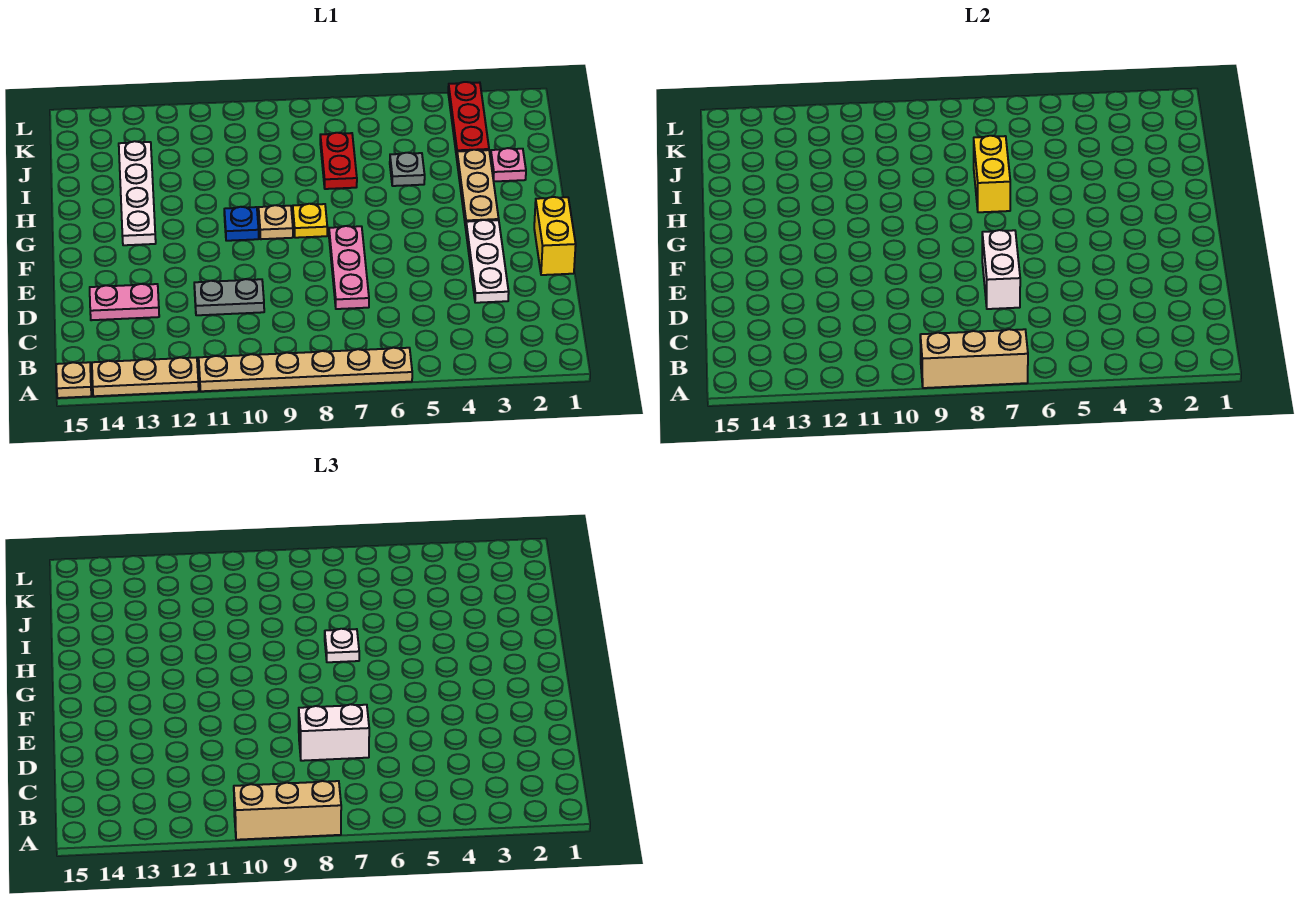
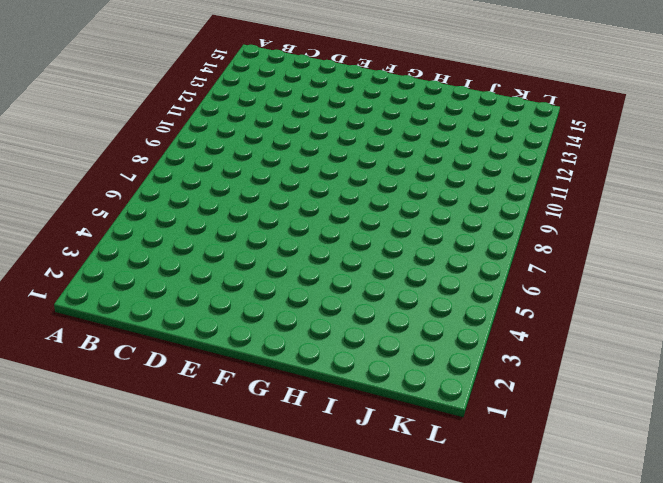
none -> tan 1x6 plate [199,348,412,391]
none -> tan 1x3 plate [92,357,199,396]
none -> tan 1x1 plate [56,362,91,398]

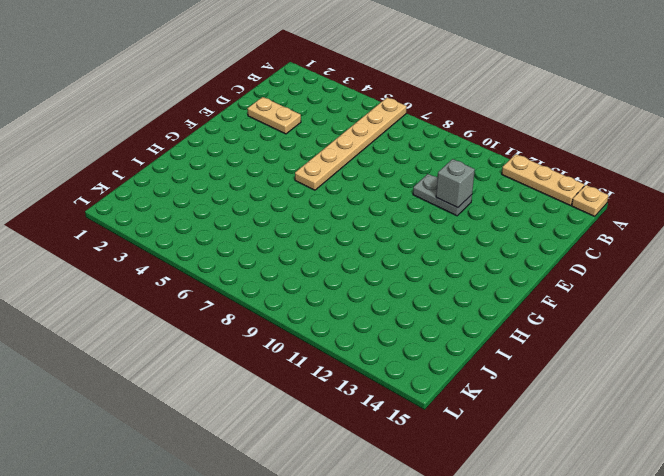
tan 1x6 plate [295,97,407,190] -> tan 1x6 plate turned to [199,348,412,391]
tan 1x2 plate [247,97,301,134] -> white 1x3 plate [466,220,509,303]
grey 1x1 brick [436,159,475,208] -> none
none -> pink 1x3 plate [329,226,369,309]
none -> pink 1x2 plate [90,284,159,320]
none -> yellow 1x2 brick [534,197,576,275]

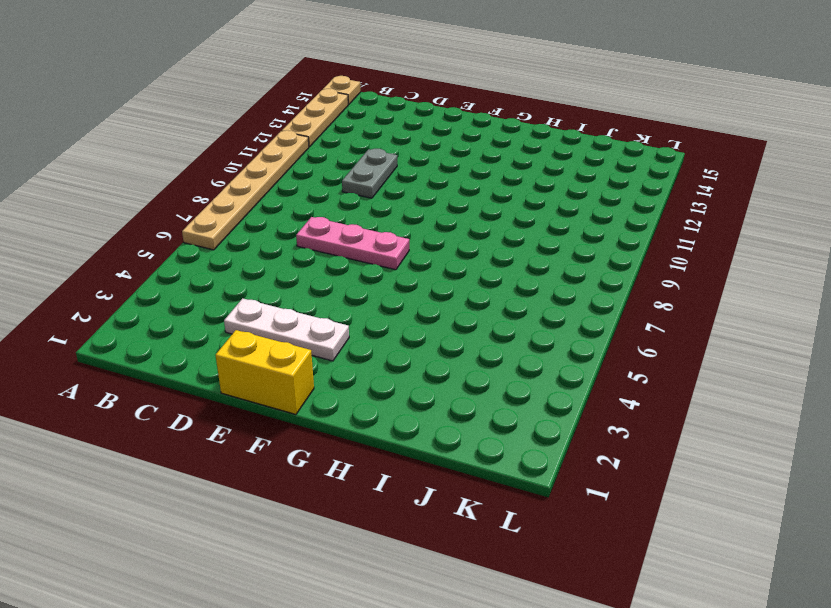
none -> pink 1x2 plate [90,284,159,320]
none -> tan 1x3 plate [457,150,499,228]
none -> yellow 1x1 plate [293,204,327,238]

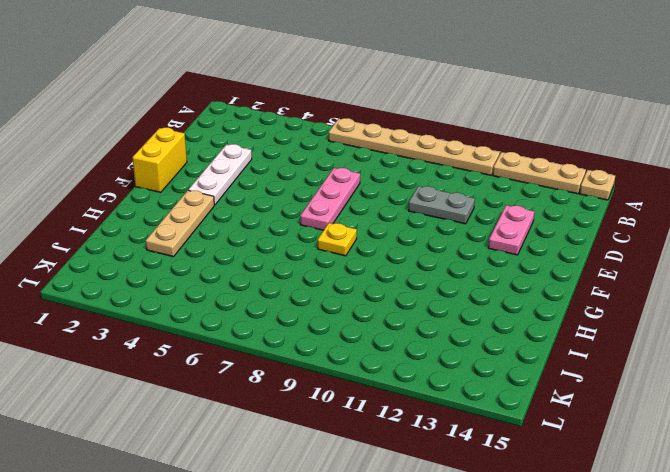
pink 1x2 plate [488,205,534,255] -> pink 1x2 plate turned to [90,284,159,320]
none -> tan 1x1 plate [259,205,293,239]
none -> blue 1x1 plate [224,207,259,241]
none -> white 1x4 plate [119,141,156,245]

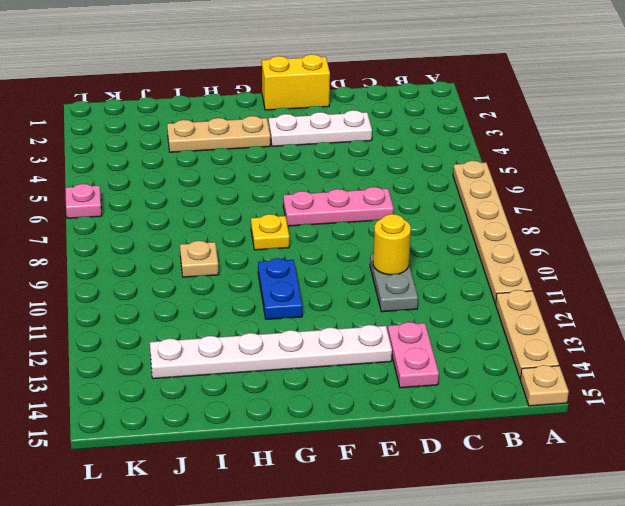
yellow 1x1 round brick [373,214,411,275] -> none
white 1x6 plate [150,325,392,379] -> white 1x4 plate [119,141,156,245]
blue 1x2 plate [258,258,303,319] -> blue 1x1 plate [224,207,259,241]
tan 1x1 plate [180,241,219,277] -> tan 1x1 plate moved to [259,205,293,239]
pink 1x1 plate [66,184,102,218] -> pink 1x1 plate moved to [491,148,526,182]
none -> grey 1x1 plate [390,153,425,186]
none -> red 1x2 plate [320,133,357,189]
none -> red 1x3 plate [448,82,489,157]

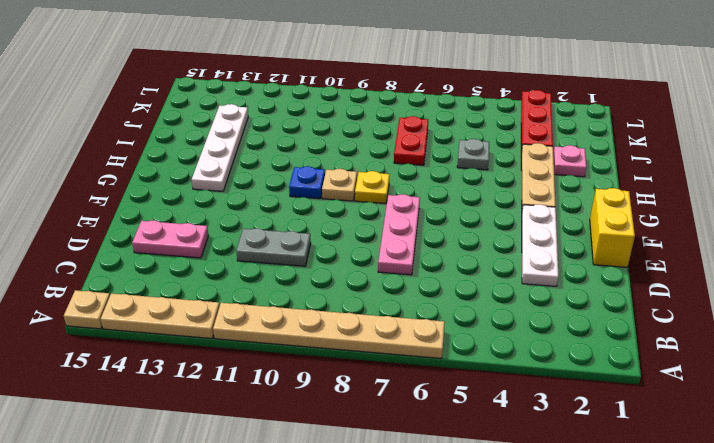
none -> tan 1x3 brick [920,329,1028,388]
none -> white 1x2 brick [982,230,1020,309]
none -> yellow 1x2 brick [974,136,1010,212]

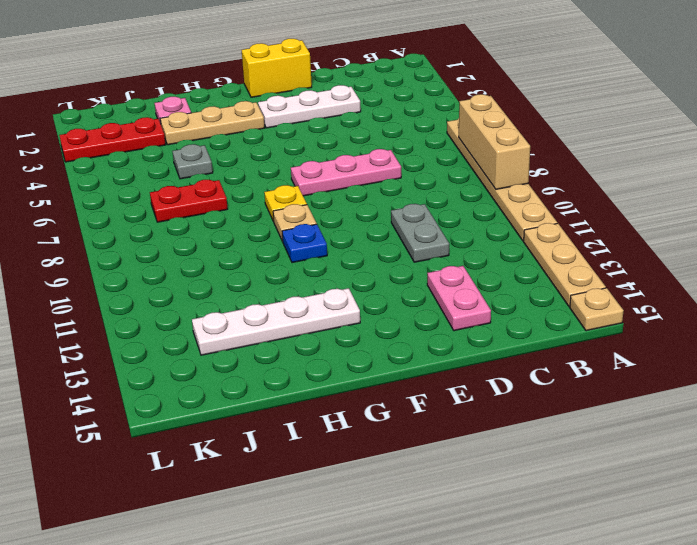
none -> white 1x2 brick [982,230,1020,309]
none -> yellow 1x2 brick [974,136,1010,212]
none -> tan 1x3 brick [234,781,341,840]

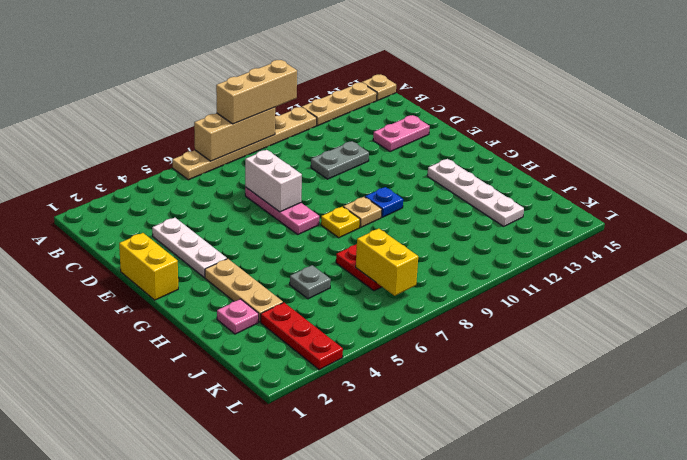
yellow 1x2 brick [356,229,418,296] -> yellow 1x2 brick moved to [974,136,1010,212]
none -> white 1x2 brick [299,704,369,761]
none -> white 1x1 plate [325,629,359,662]

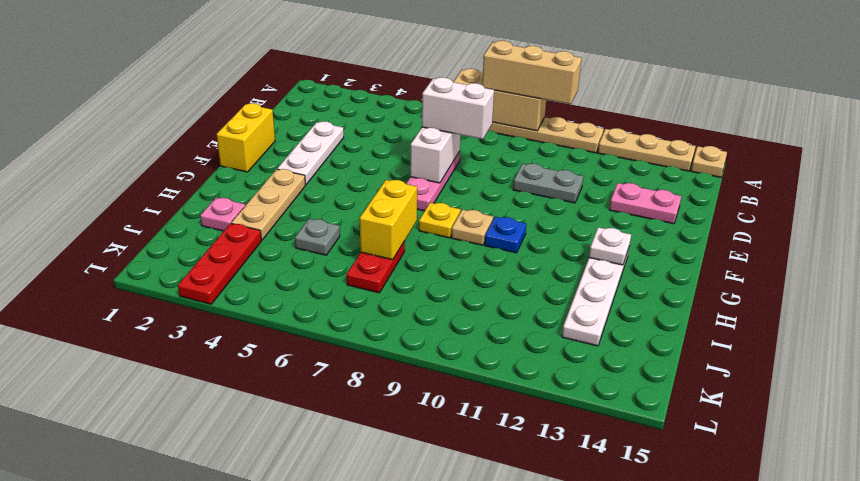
white 1x1 plate [589,227,631,265] -> white 1x1 plate moved to [325,629,359,662]

